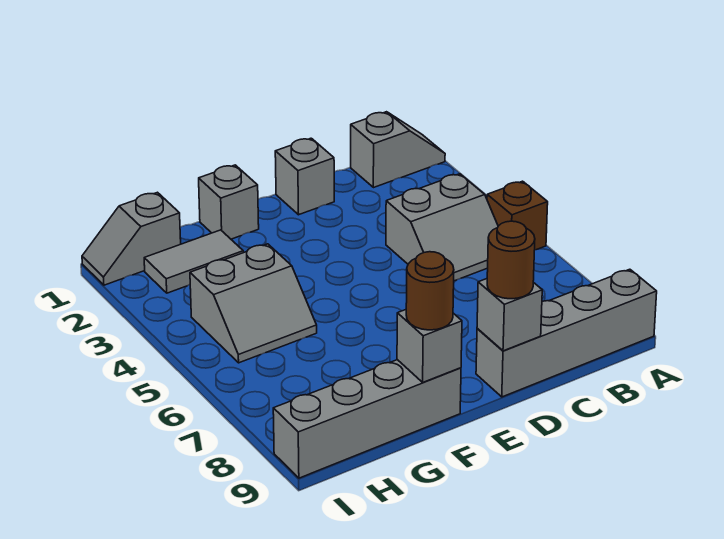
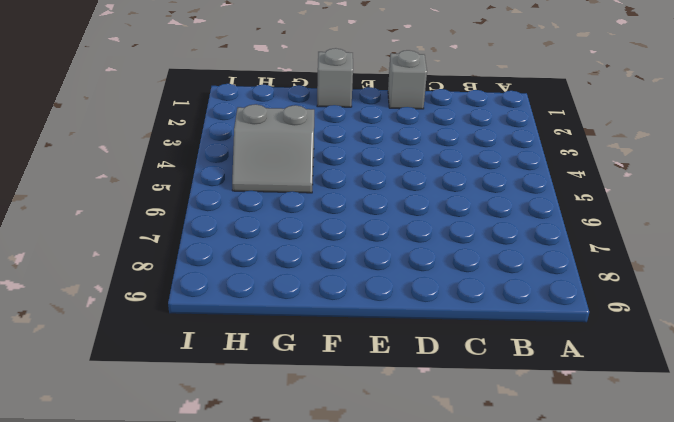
none -> grey 1x2 slope [351,112,445,188]
none -> brown 1x1 brick [487,181,548,250]
none -> grey 1x4 brick [476,269,657,397]

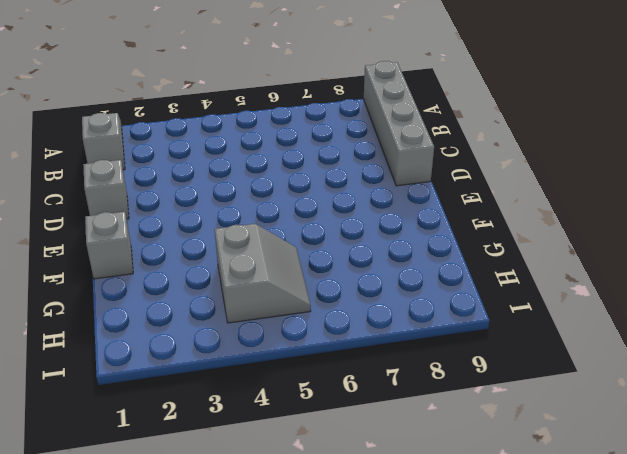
none -> brown 1x1 brick [487,181,548,250]
none -> grey 2x2 slope [386,174,498,281]
none -> grey 1x4 brick [273,360,461,478]

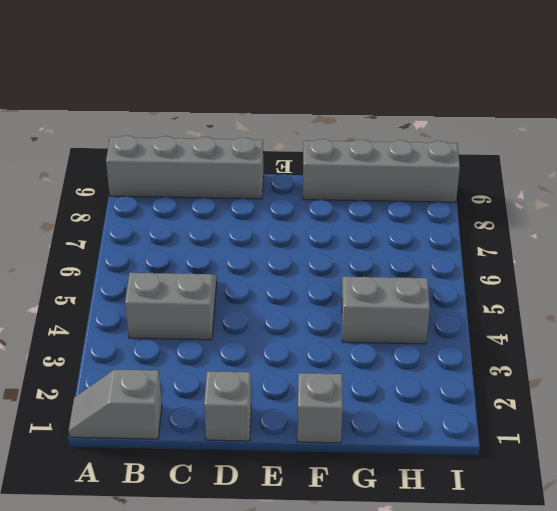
none -> brown 1x1 brick [487,181,548,250]
none -> grey 1x2 tile [144,230,243,293]
none -> grey 1x2 slope [82,192,181,285]

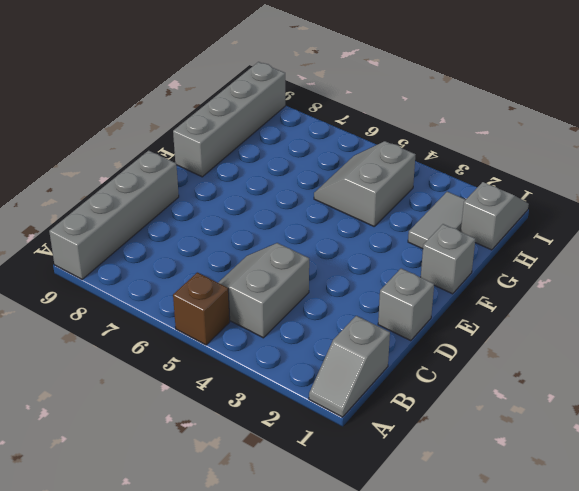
none -> grey 1x1 brick [477,279,542,351]
none -> grey 1x1 brick [397,310,462,382]
none -> brown 1x1 round brick [487,221,535,299]

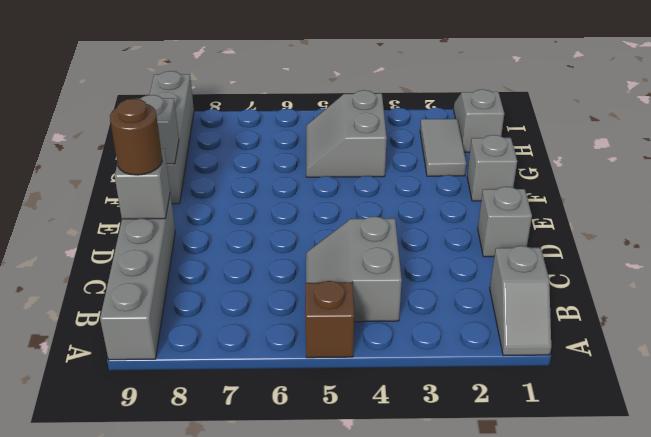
none -> brown 1x1 round brick [406,252,454,330]

